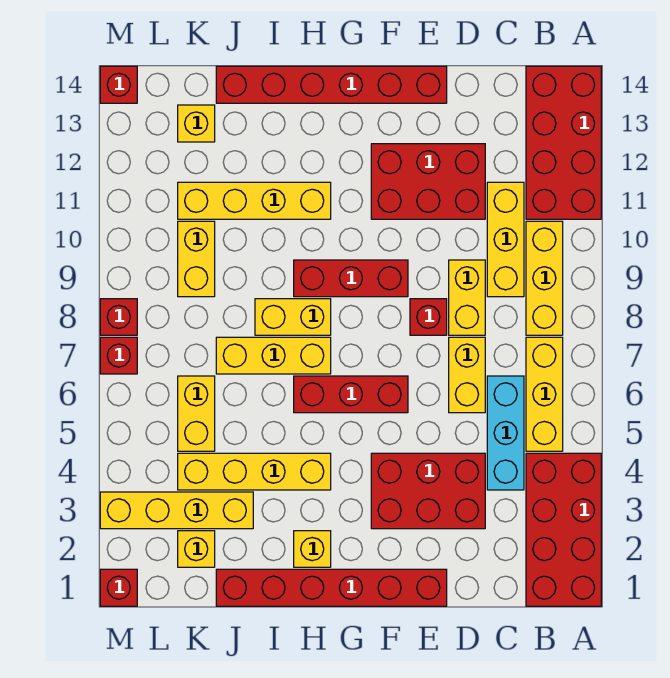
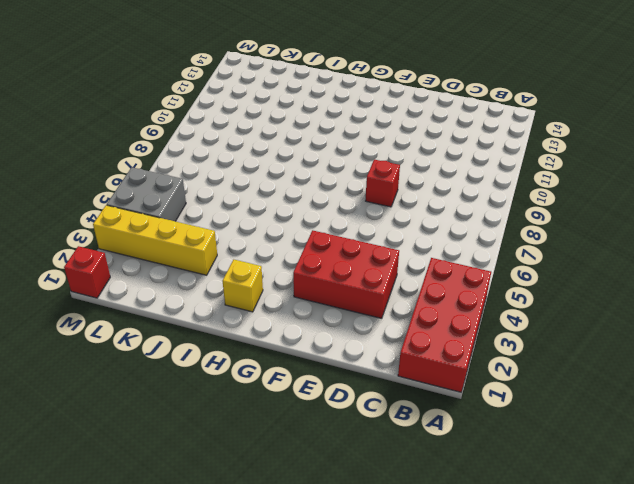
grey 2x2 brick [107,167,186,221] -> none
none -> red 2x4 brick [526,66,601,219]
none -> yellow 1x3 brick [526,337,563,451]
none -> yellow 1x3 brick [526,221,563,335]

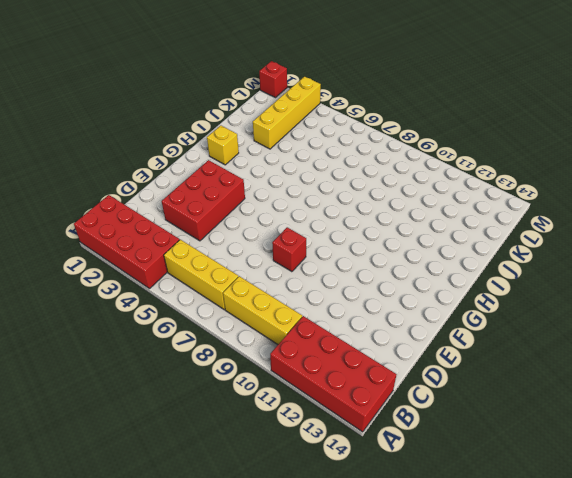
none -> cyan 1x3 brick [487,376,524,490]
none -> yellow 1x3 brick [487,182,524,297]
none -> yellow 1x2 brick [449,337,485,413]

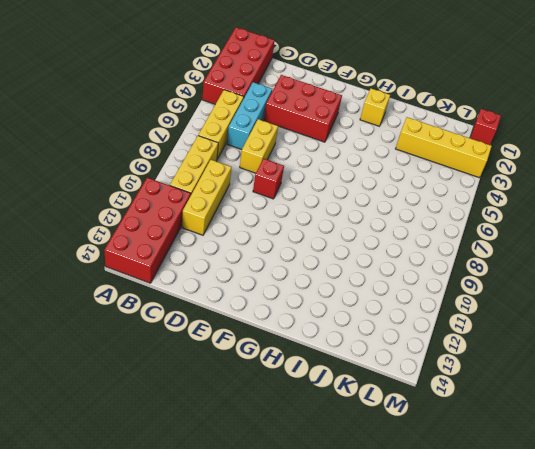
none -> yellow 1x2 brick [449,260,485,335]
none -> red 2x3 brick [371,144,485,219]
none -> red 1x6 brick [216,569,447,606]

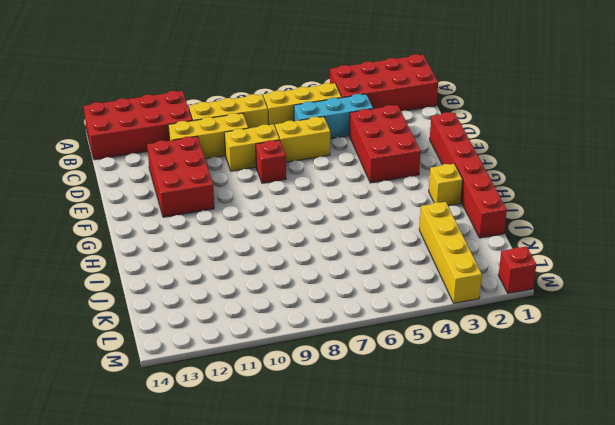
none -> red 1x6 brick [216,66,447,103]
none -> red 1x3 brick [294,376,408,413]
none -> red 1x3 brick [294,260,408,297]

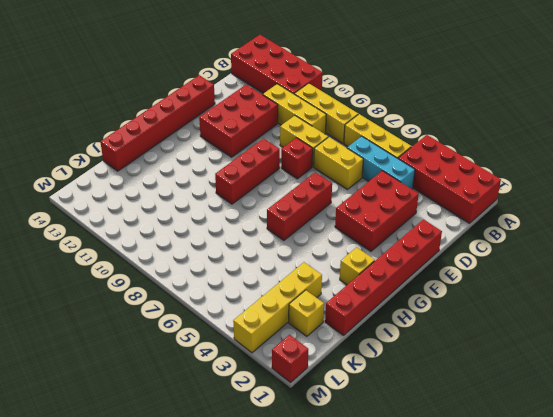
none -> yellow 1x4 brick [178,453,331,490]
none -> yellow 1x3 brick [216,337,331,374]
none -> yellow 1x2 brick [255,299,331,335]

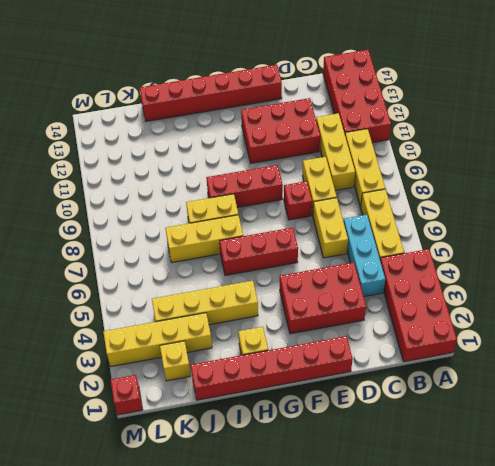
none -> yellow 1x4 brick [178,182,331,219]
none -> yellow 1x2 brick [178,376,215,451]
none -> yellow 1x2 brick [178,221,215,297]

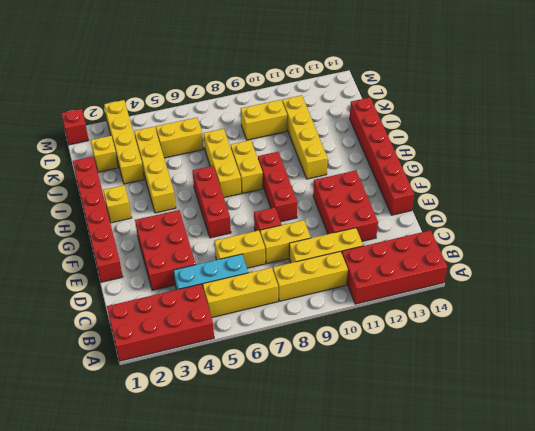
none -> yellow 1x1 brick [178,105,215,142]
none -> red 1x1 brick [100,337,137,374]
none -> red 1x1 brick [100,299,137,335]

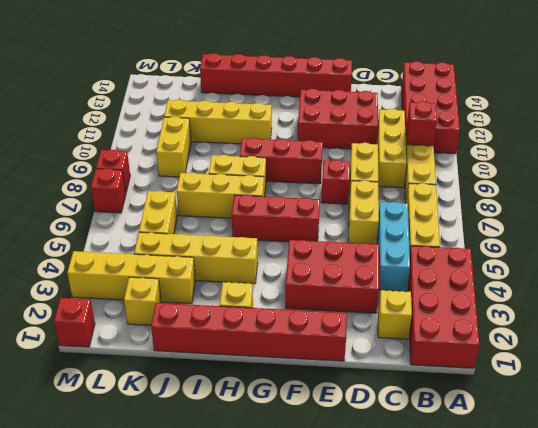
red 1x1 brick [407,101,437,146] -> red 1x1 brick moved to [100,66,137,103]
yellow 1x1 brick [378,290,412,339] -> yellow 1x1 brick moved to [178,105,215,142]

